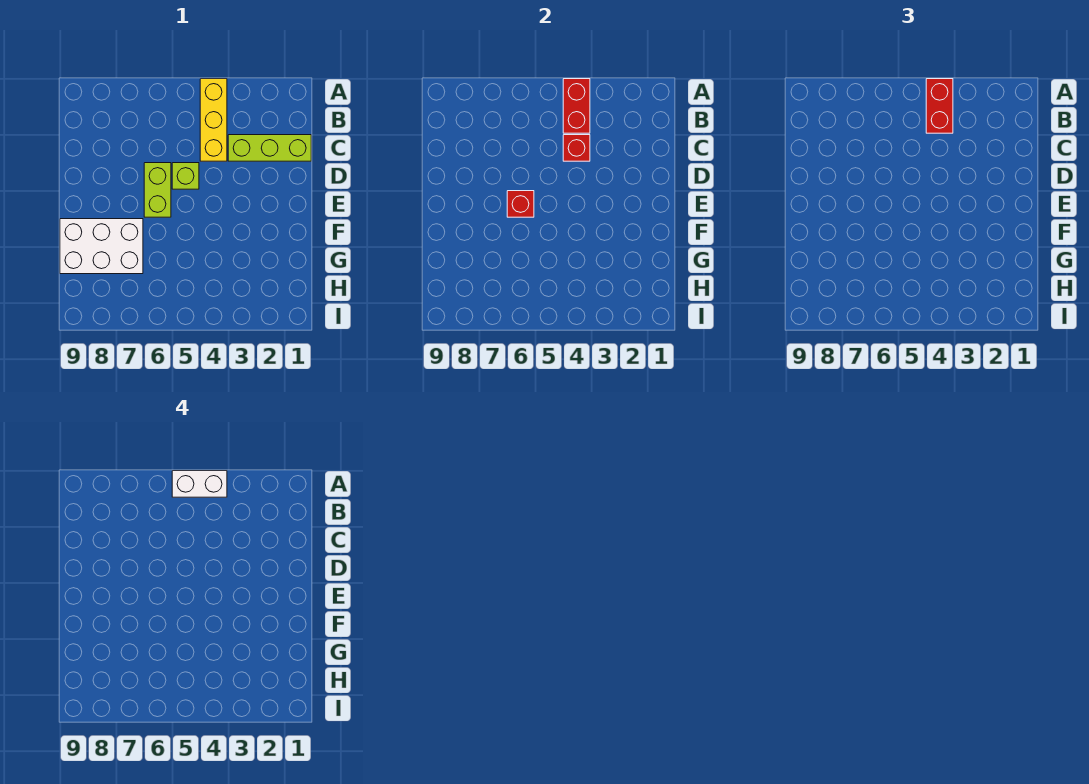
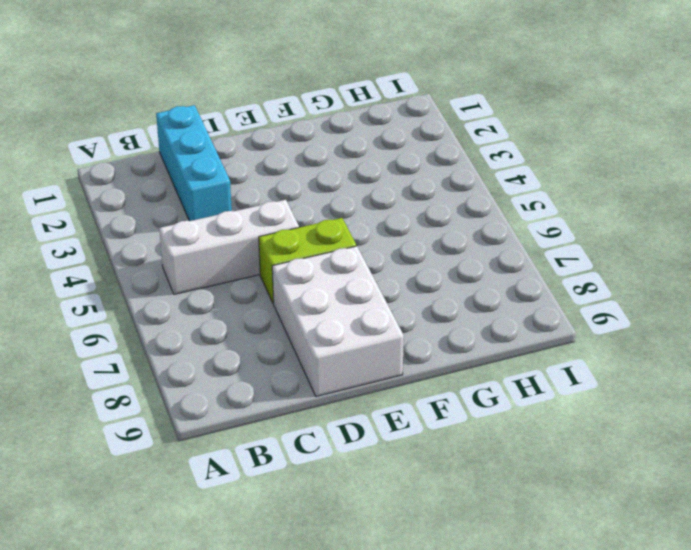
white 1x3 brick [159,200,299,294] -> lime 1x1 brick [172,163,199,189]
cyan 1x3 brick [156,105,232,221] -> lime 1x3 brick [228,135,311,161]
white 2x3 brick [272,246,404,397] -> white 2x3 brick moved to [60,219,143,274]
none -> yellow 1x3 brick [200,79,227,161]
none -> red 1x2 brick [563,79,590,133]

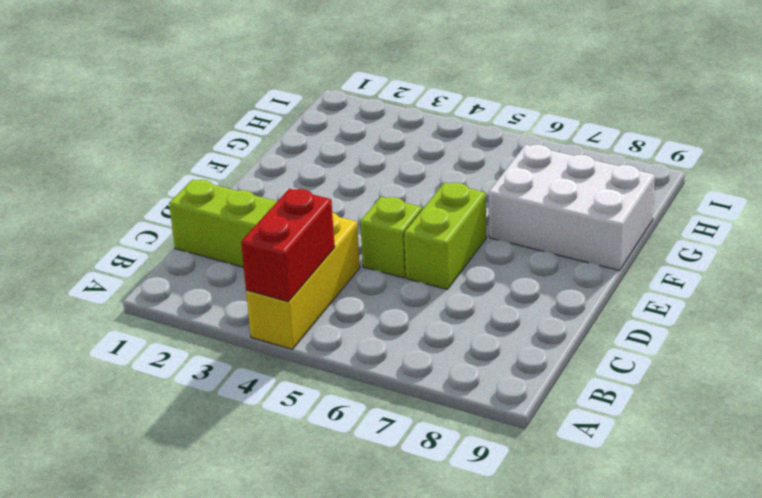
none -> red 1x1 brick [563,135,590,161]
none -> red 1x1 brick [507,191,534,217]

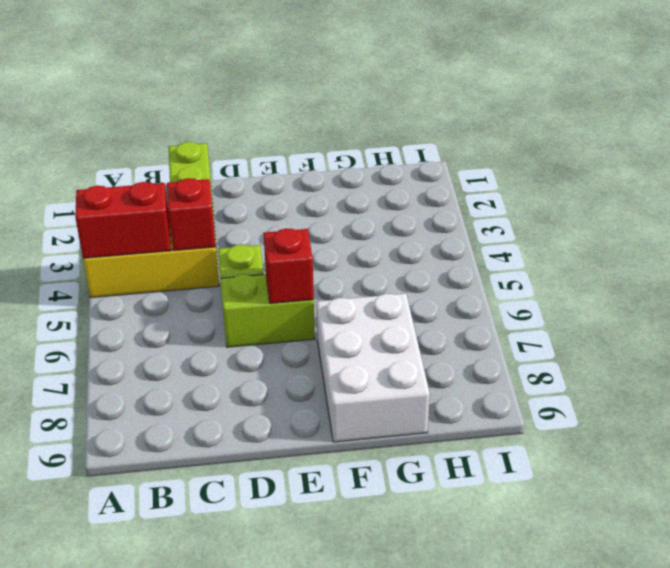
none -> red 1x2 brick [926,79,953,133]
none -> white 1x2 brick [172,471,227,497]

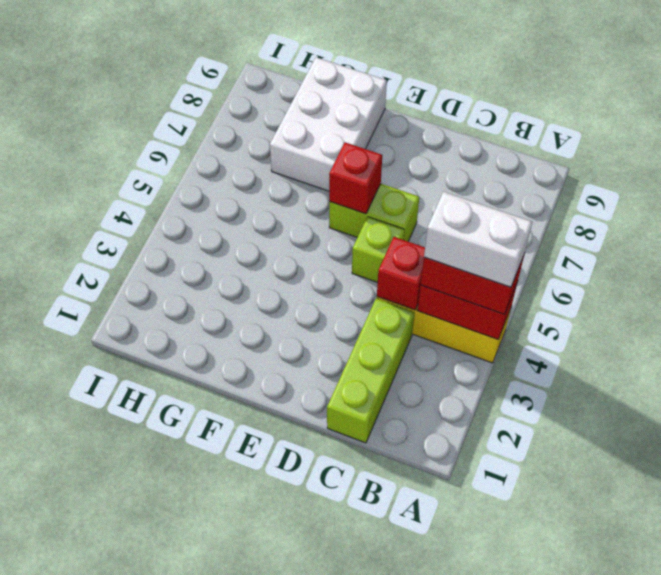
white 1x2 brick [424,192,532,287] -> white 1x2 brick turned to [172,471,227,497]

